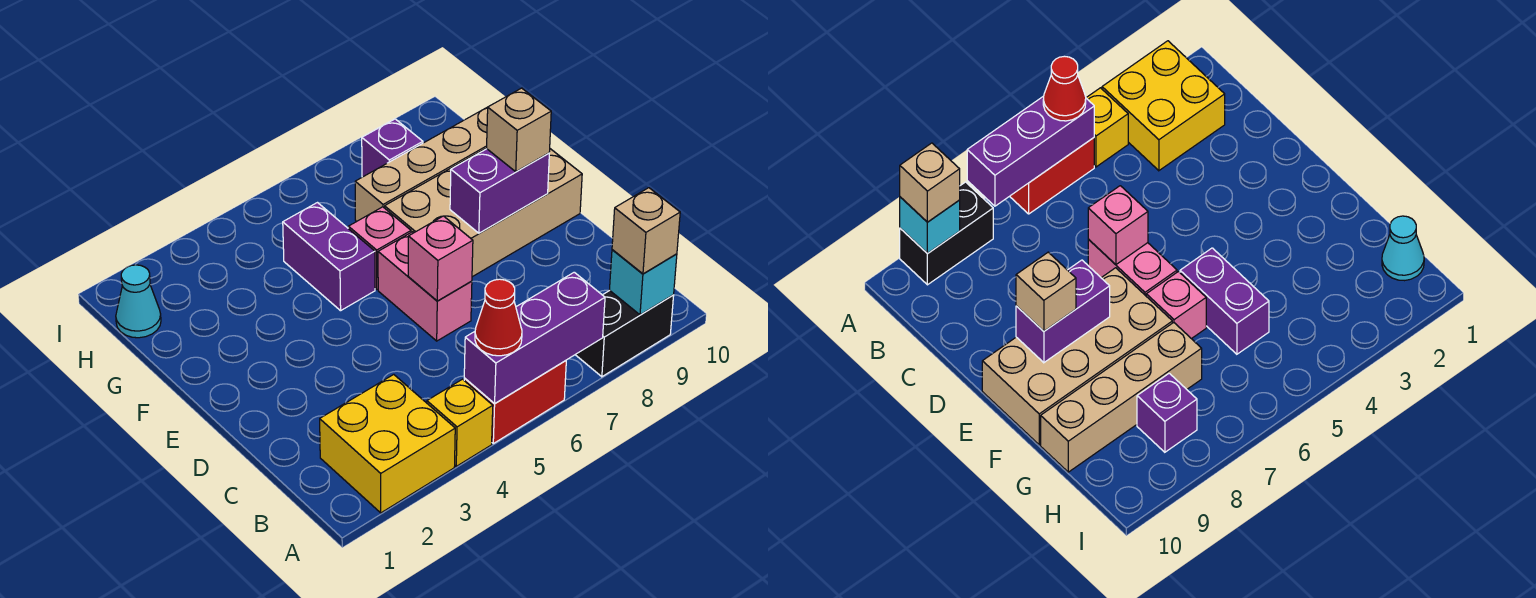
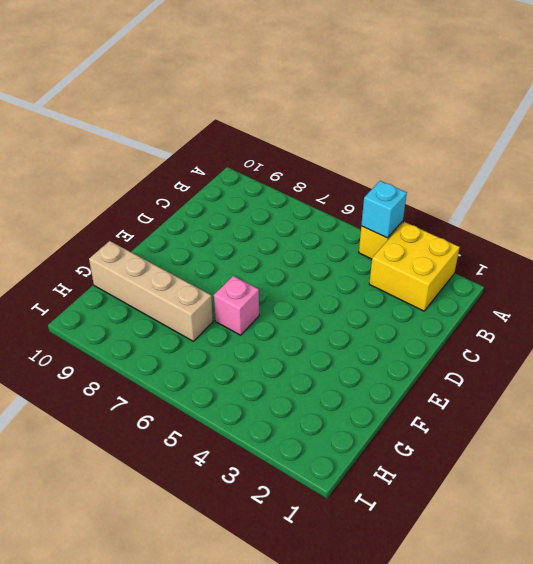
cyan 1x1 brick [361,181,407,238] -> cyan 1x1 brick moved to [609,250,677,315]
none -> red 1x2 brick [464,361,566,443]
none -> black 1x2 brick [575,291,674,377]
none -> pink 1x2 brick [378,232,472,341]

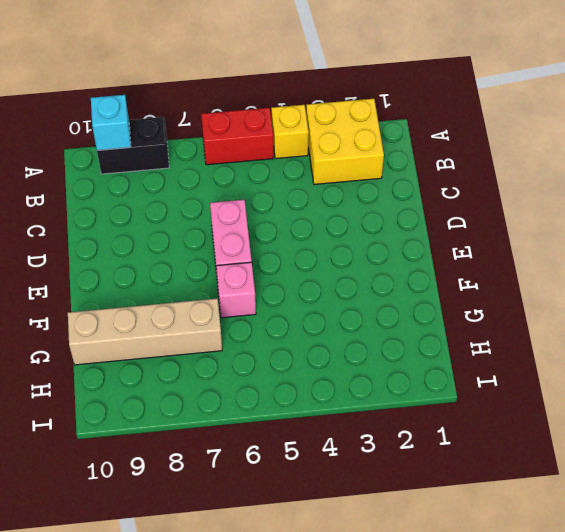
none -> tan 2x4 brick [385,148,582,277]
none -> purple 1x2 brick [283,203,375,311]
none -> cyan 1x1 cone [116,265,161,338]

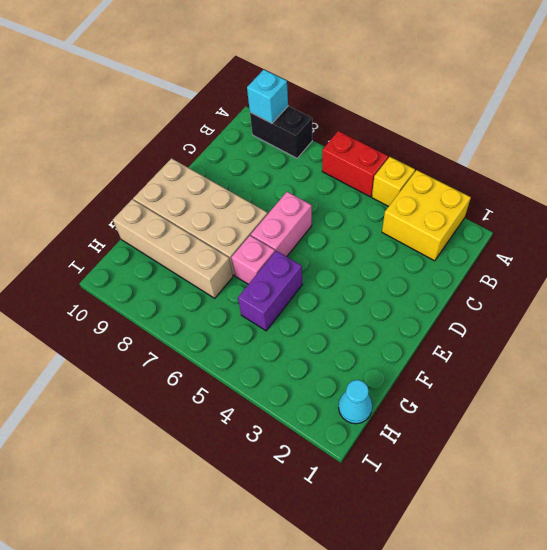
none -> purple 1x1 brick [362,119,423,177]
none -> purple 1x3 brick [464,272,605,404]
none -> pink 1x1 brick [408,216,473,301]

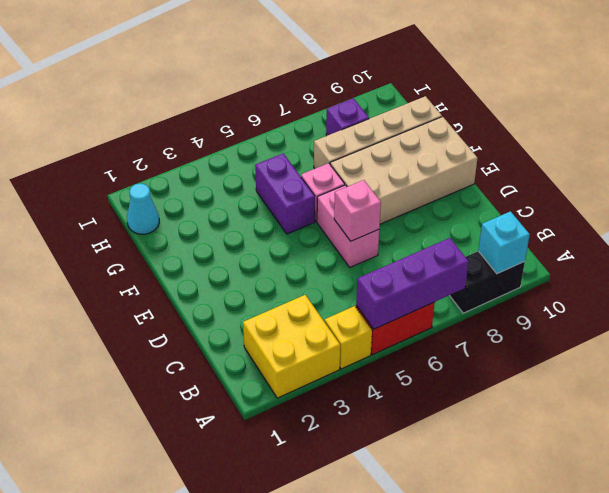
none -> purple 1x2 brick [450,149,549,233]
none -> red 1x1 cone [475,279,522,356]
none -> tan 1x1 brick [612,188,680,274]

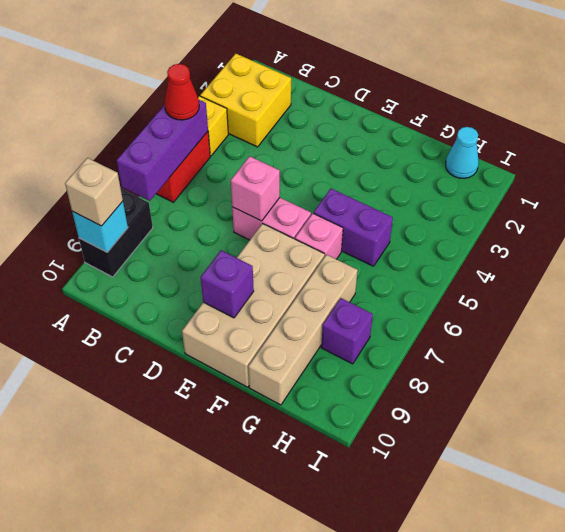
purple 1x1 brick [201,250,254,318] -> purple 1x2 brick [450,149,549,233]
none -> tan 1x1 brick [487,88,551,172]

